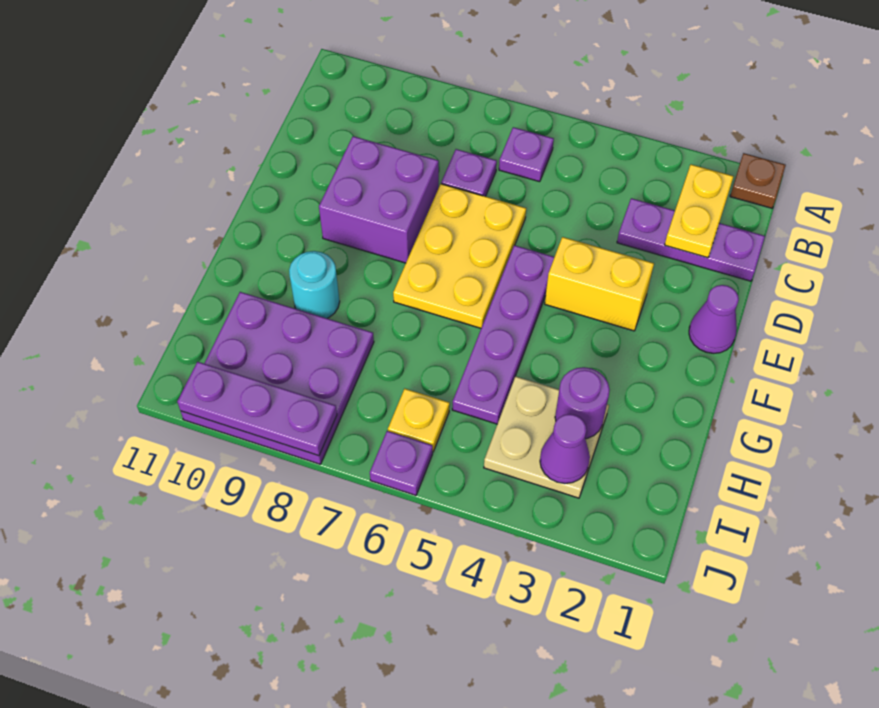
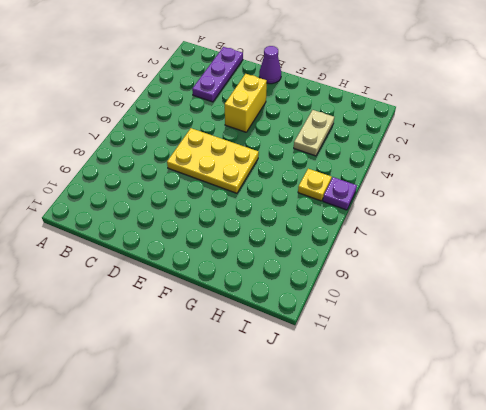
tan 1x2 plate [294,110,334,156] -> tan 2x2 plate [484,376,609,498]
none -> brown 1x1 plate [730,153,786,208]
none -> purple 1x1 plate [499,127,554,182]
none -> purple 1x1 plate [441,149,497,196]

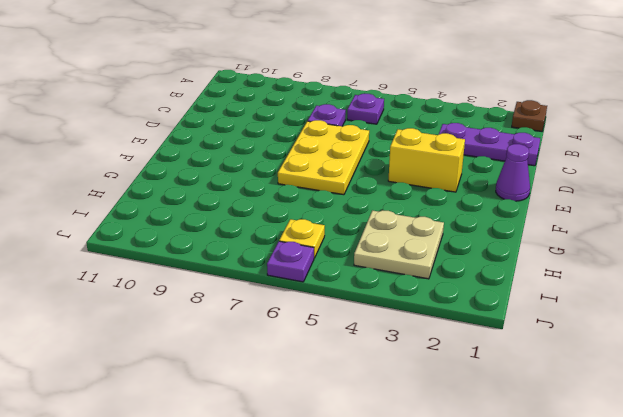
none -> purple 2x2 brick [319,136,439,263]
none -> purple 1x4 plate [452,245,554,424]
none -> cyan 1x1 round brick [289,251,340,318]

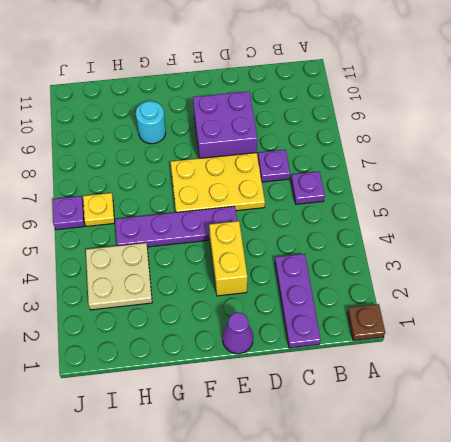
none -> purple 3x3 plate [181,292,374,464]
none -> yellow 1x2 plate [665,164,734,258]
none -> purple 1x1 round brick [555,367,610,439]

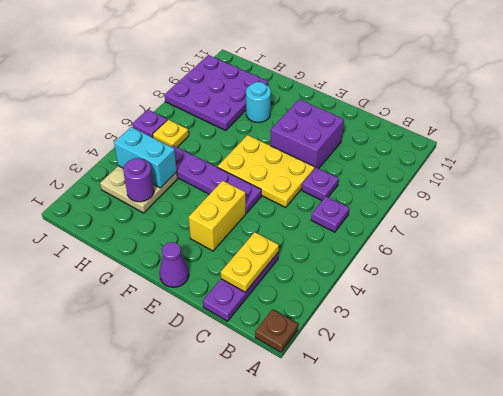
yellow 1x2 plate [221,232,279,292] -> yellow 1x2 plate turned to [665,164,734,258]
cyan 1x2 brick [114,127,177,188] -> none
none -> purple 1x1 cone [540,414,590,483]
none -> purple 1x3 plate [177,362,337,456]

